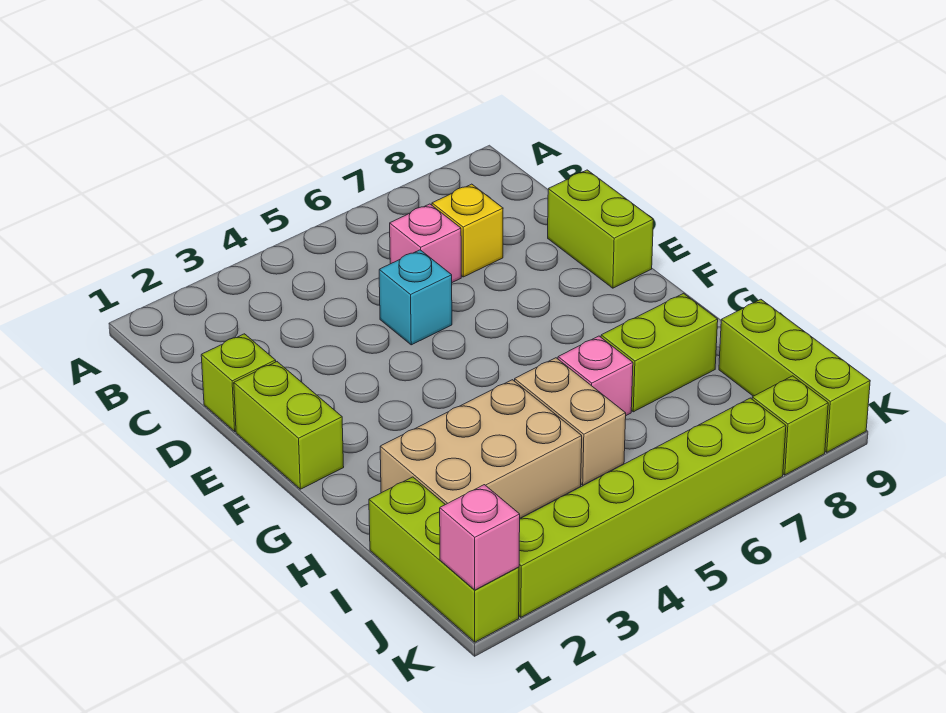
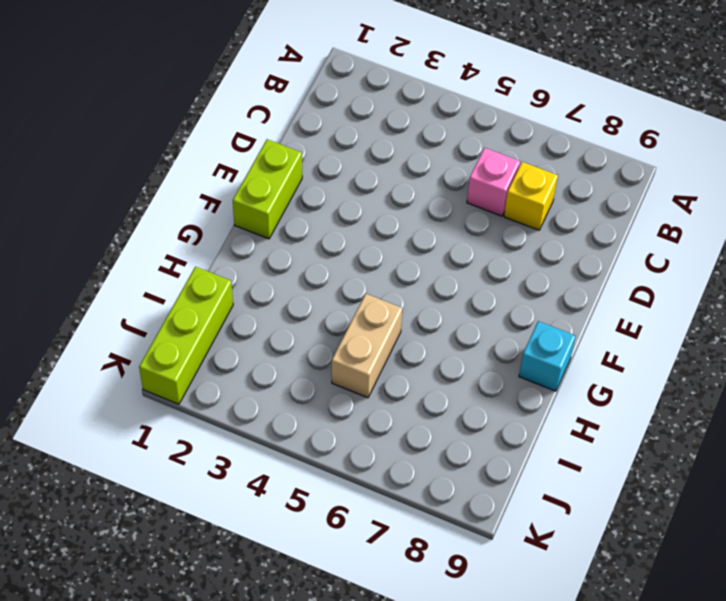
cyan 1x1 brick [519,321,575,391] -> cyan 1x1 brick moved to [379,250,452,345]
none -> lime 1x1 brick [201,334,276,431]
none -> lime 1x2 brick [548,170,653,288]
none -> tan 2x3 brick [380,380,582,518]

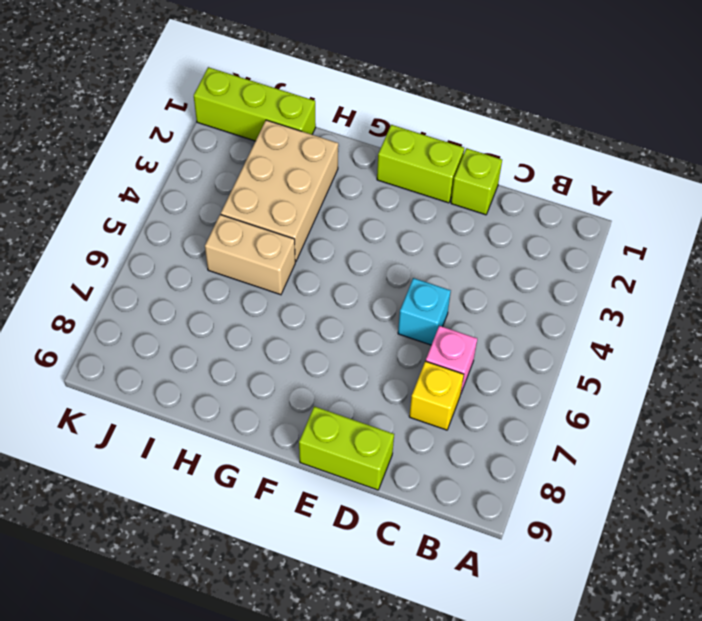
none -> pink 1x1 brick [558,336,633,415]
none -> lime 1x2 brick [601,293,718,412]
none -> lime 1x3 brick [719,299,870,452]

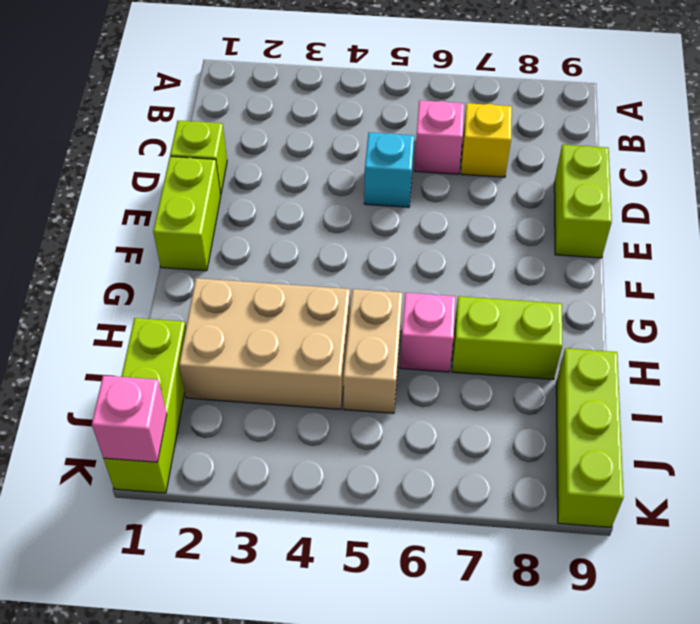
none -> lime 1x6 brick [519,398,786,617]
none -> lime 1x1 brick [752,376,828,475]

